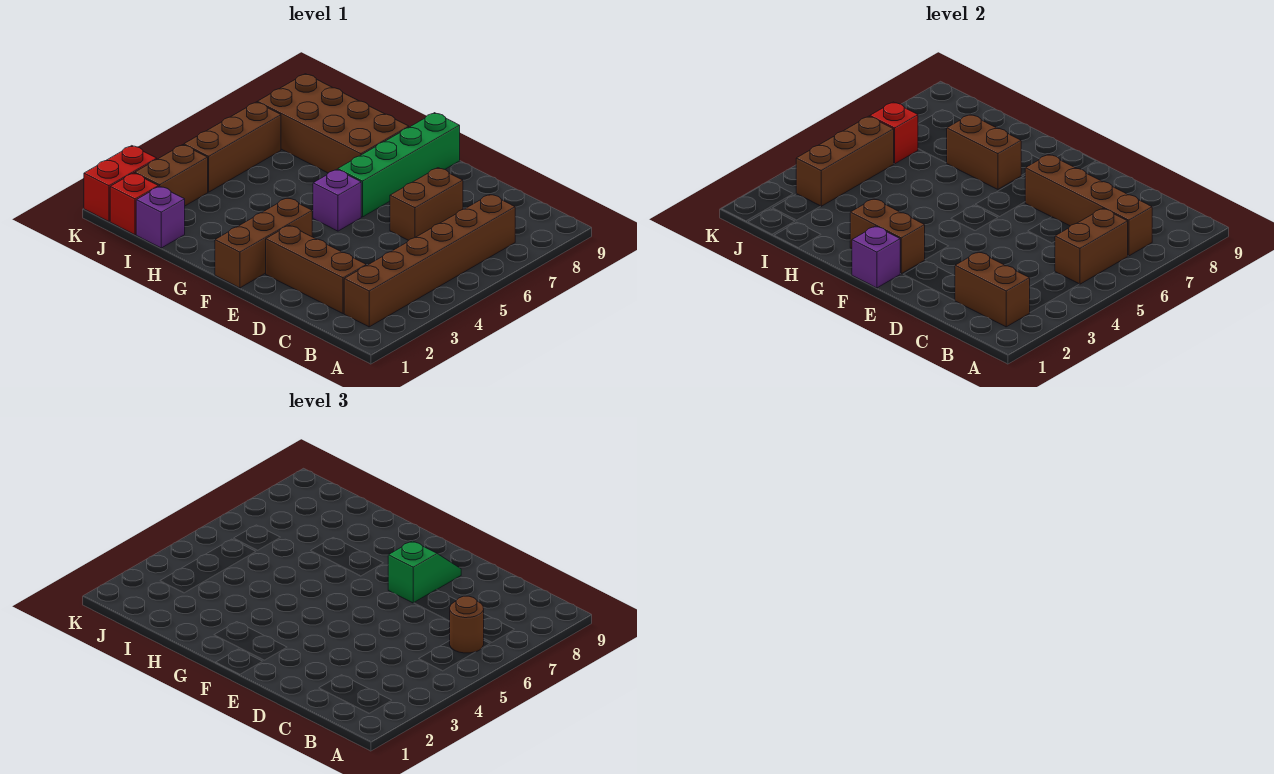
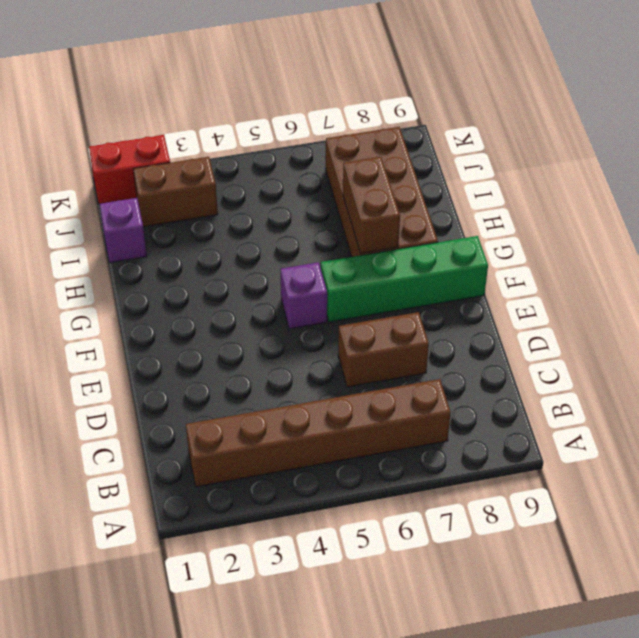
none -> brown 1x3 brick [266,225,366,314]
none -> brown 1x3 brick [215,198,312,288]
none -> red 1x1 brick [110,173,158,235]

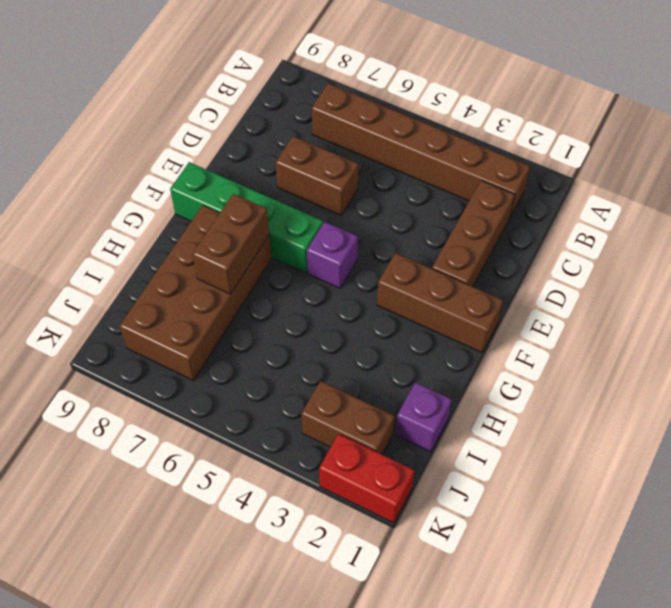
none -> red 1x1 brick [110,173,158,235]
none -> brown 1x3 brick [184,102,281,192]
none -> brown 1x2 brick [955,252,1030,327]

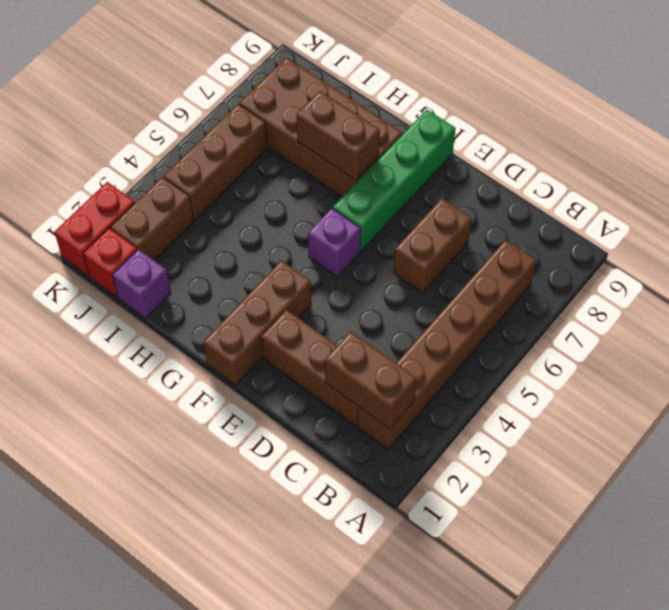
none -> brown 1x2 brick [1055,208,1128,284]
none -> brown 1x4 brick [1025,154,1152,256]
none -> purple 1x1 brick [852,226,900,288]

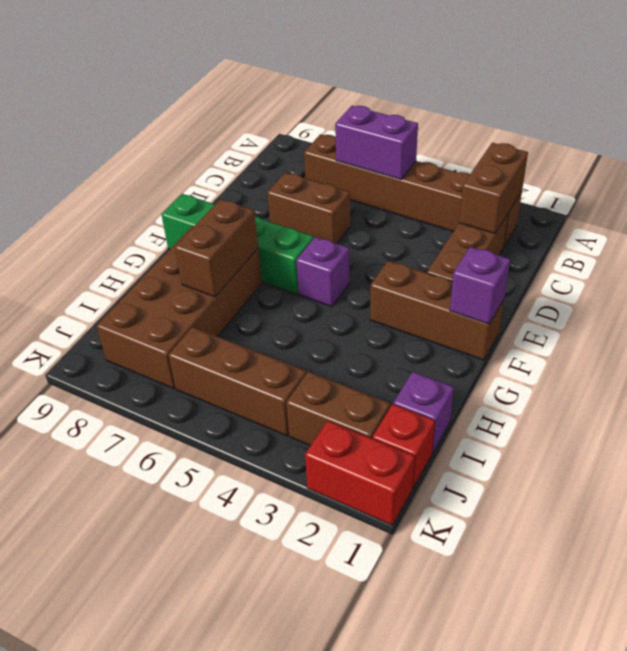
purple 1x2 brick [335,106,418,180] -> brown 1x2 brick [1055,208,1128,284]
none -> brown 1x4 brick [1025,154,1152,256]
none -> brown 1x2 brick [850,199,925,274]
none -> brown 1x3 brick [796,116,894,206]

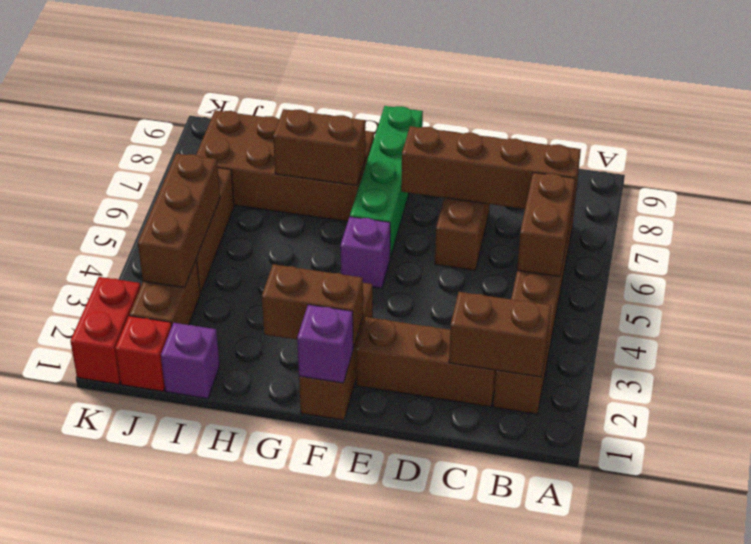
none -> red 1x1 brick [870,102,918,164]
none -> brown 1x1 round brick [450,596,484,653]
none -> green 1x2 slope [388,541,461,603]

